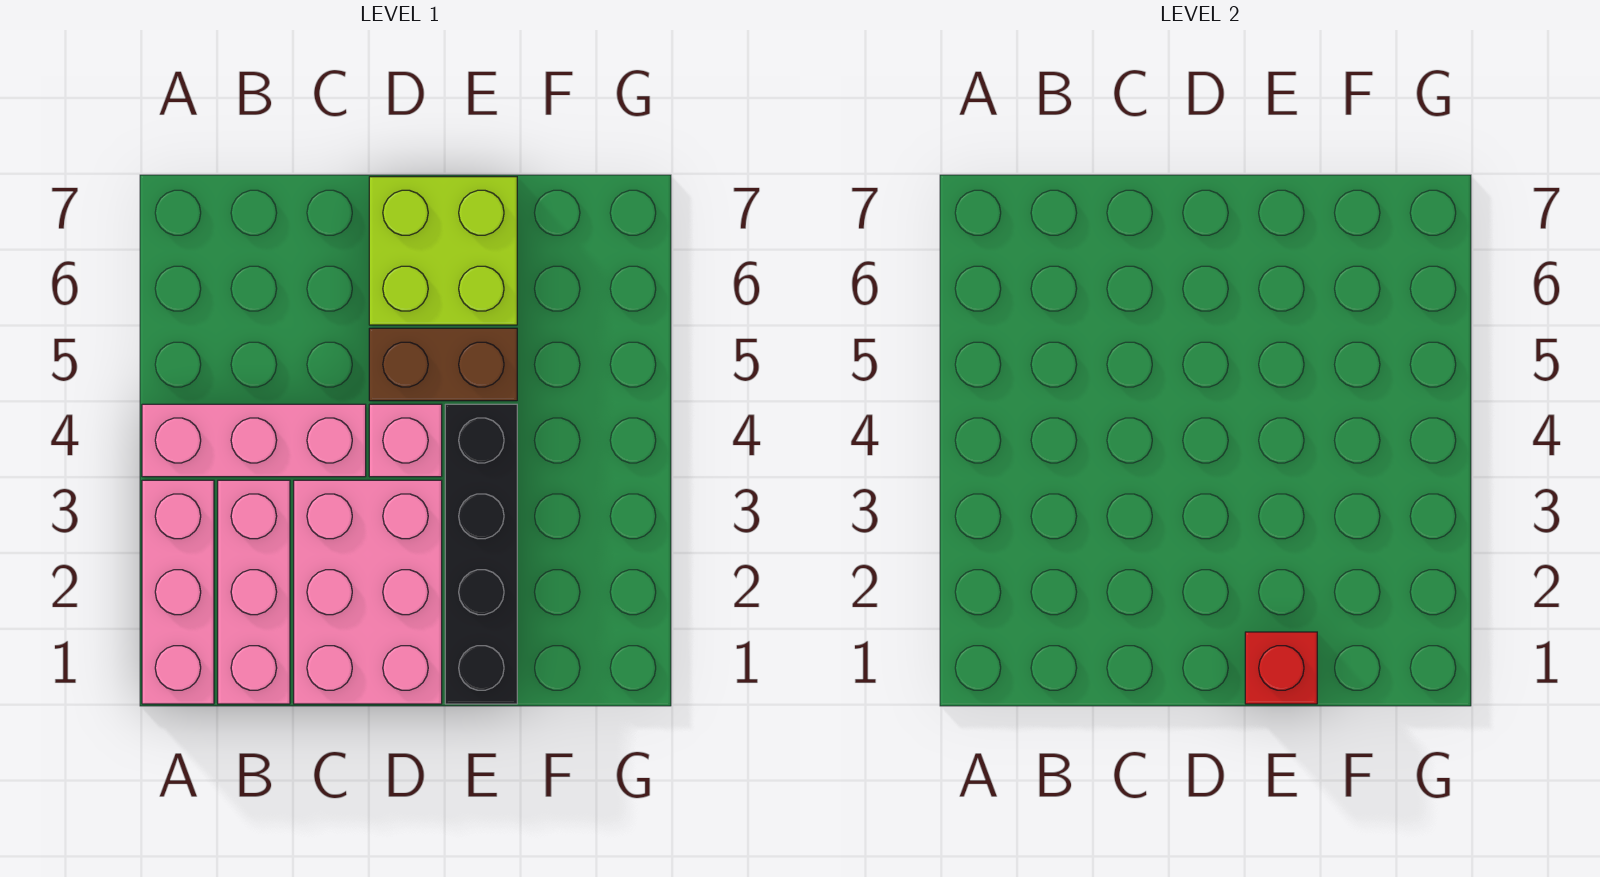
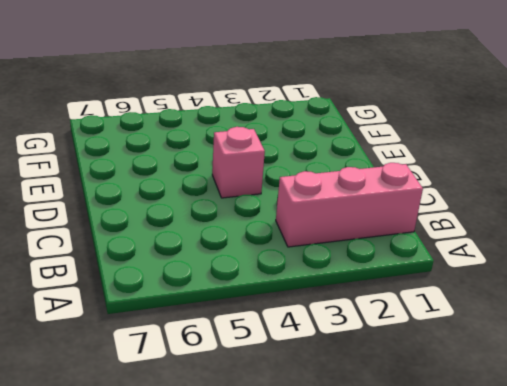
none -> pink 1x3 brick [142,480,214,704]
none -> pink 1x3 brick [142,404,366,477]

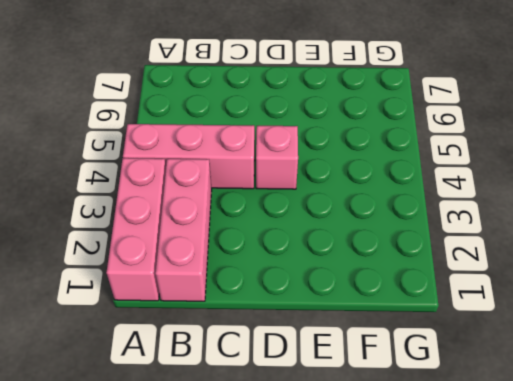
none -> pink 2x3 brick [294,480,442,704]
none -> brown 1x2 brick [369,328,517,401]

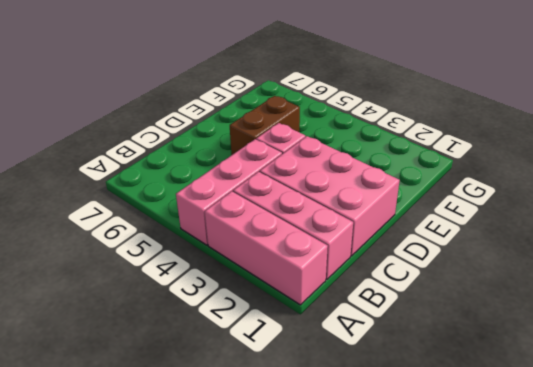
none -> lime 2x2 brick [369,177,517,325]
none -> black 1x4 brick [445,404,517,704]

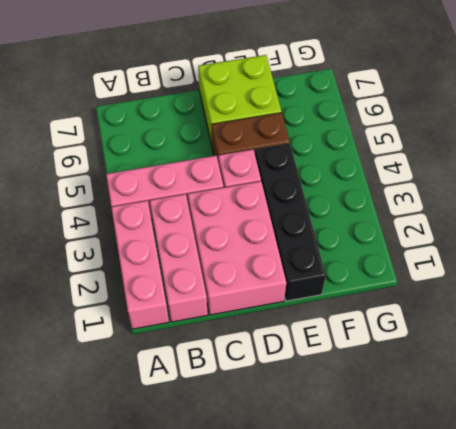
none -> red 1x1 brick [1245,632,1317,704]

